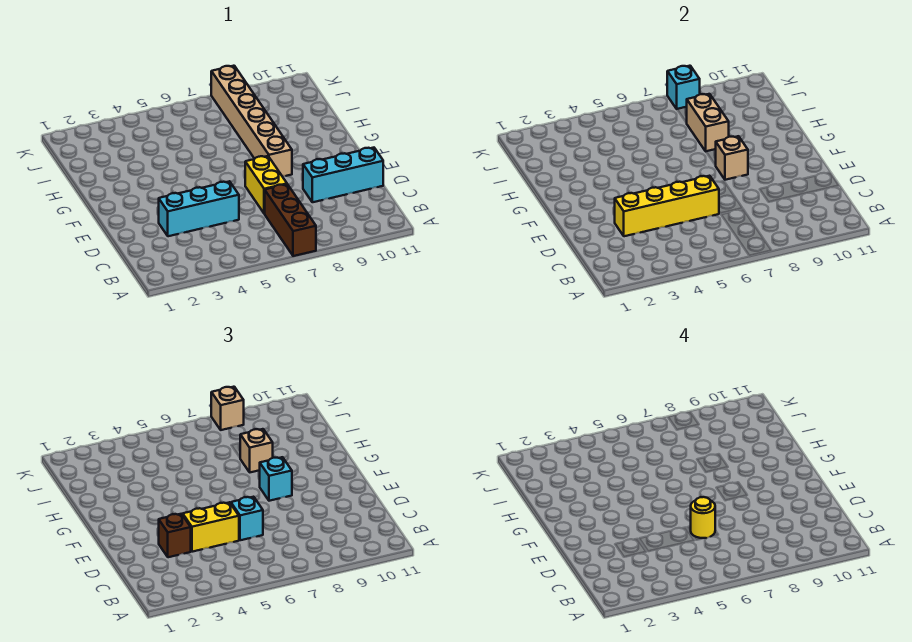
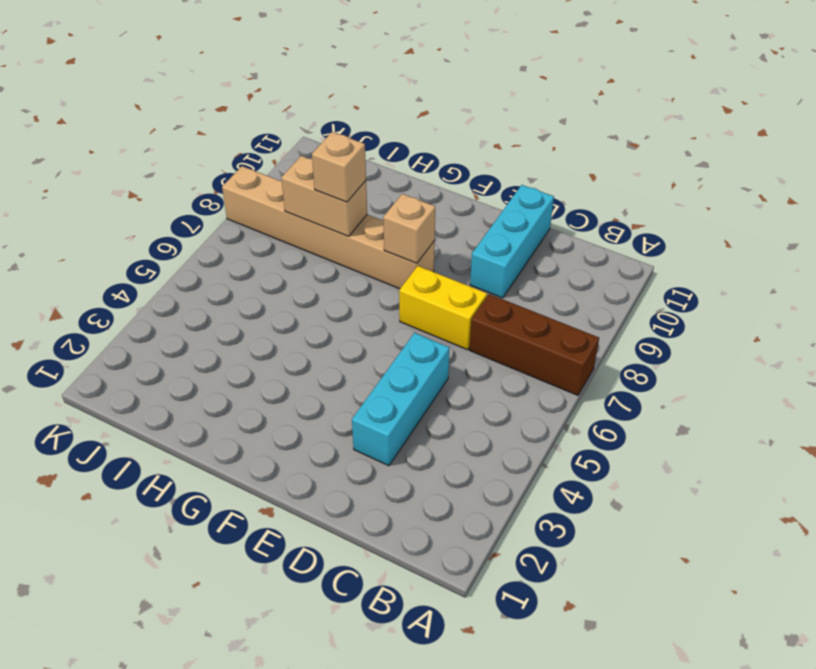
none -> yellow 1x4 brick [615,176,719,236]
none -> cyan 1x1 brick [667,66,700,109]
none -> brown 1x1 brick [159,514,191,557]

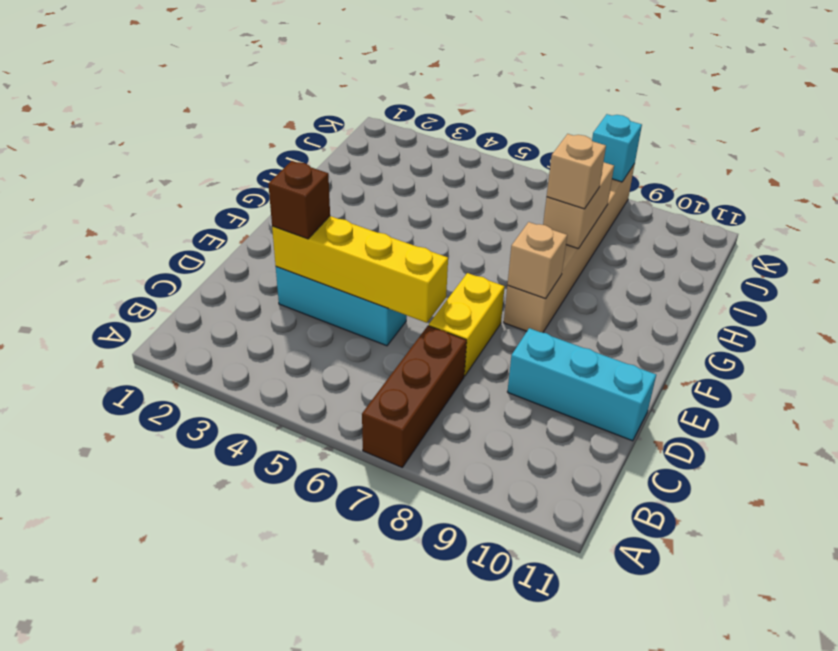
none -> yellow 1x2 brick [183,502,239,552]
none -> cyan 1x1 brick [231,497,263,540]
none -> cyan 1x1 brick [260,457,292,501]

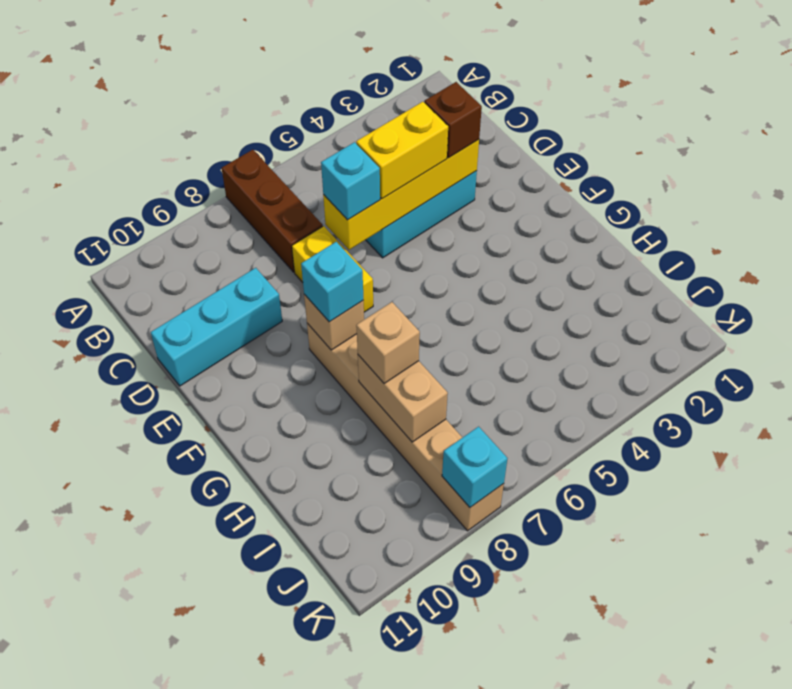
none -> tan 1x1 brick [211,387,244,430]
none -> yellow 1x1 round brick [690,497,715,538]

